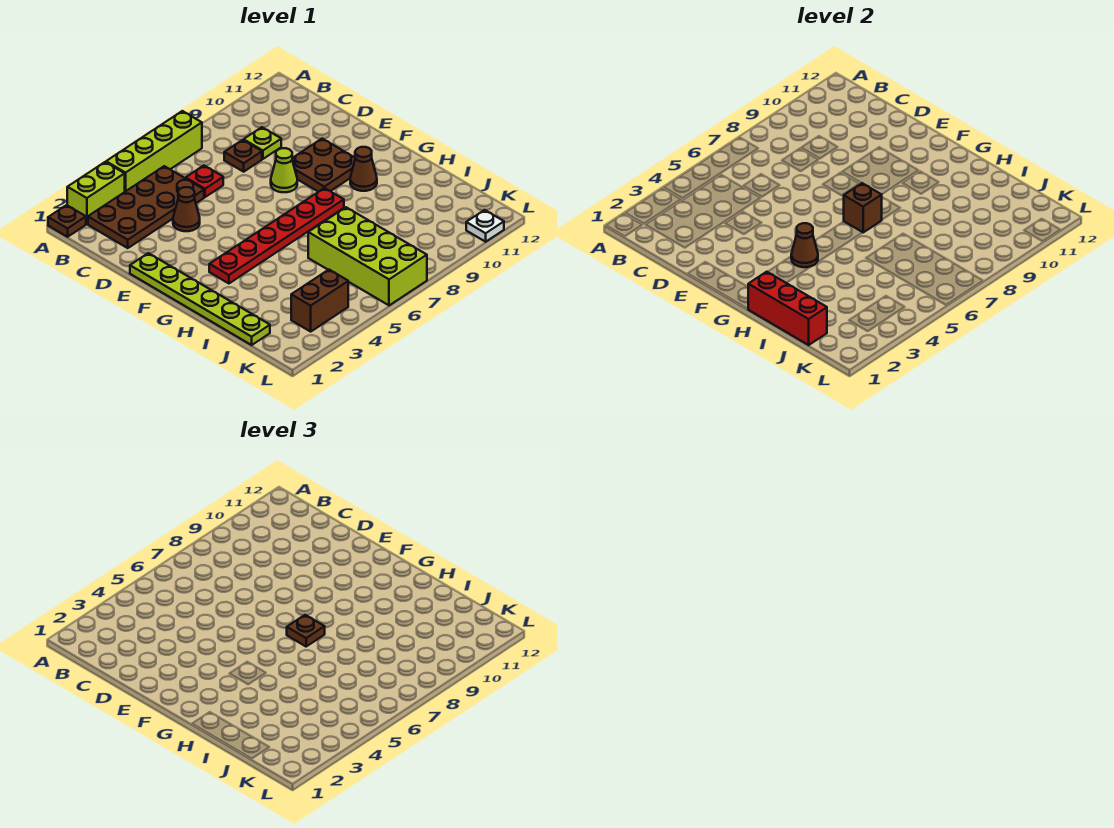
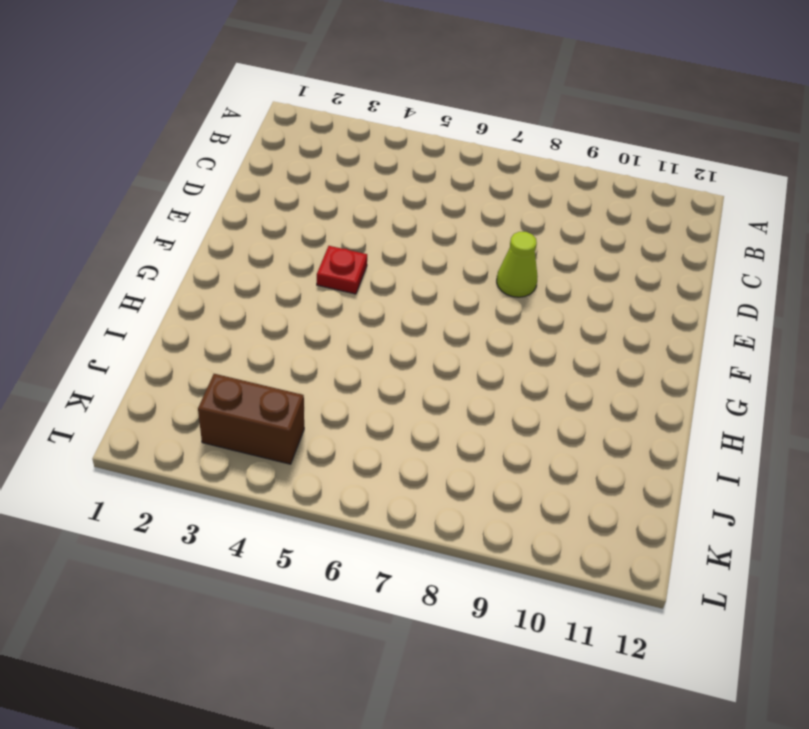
red 1x1 plate [317,246,367,294] -> red 1x1 plate moved to [186,166,223,197]
none -> brown 1x1 plate [48,205,86,237]
none -> lime 1x2 brick [67,162,125,224]
none -> lime 1x4 brick [106,111,202,192]

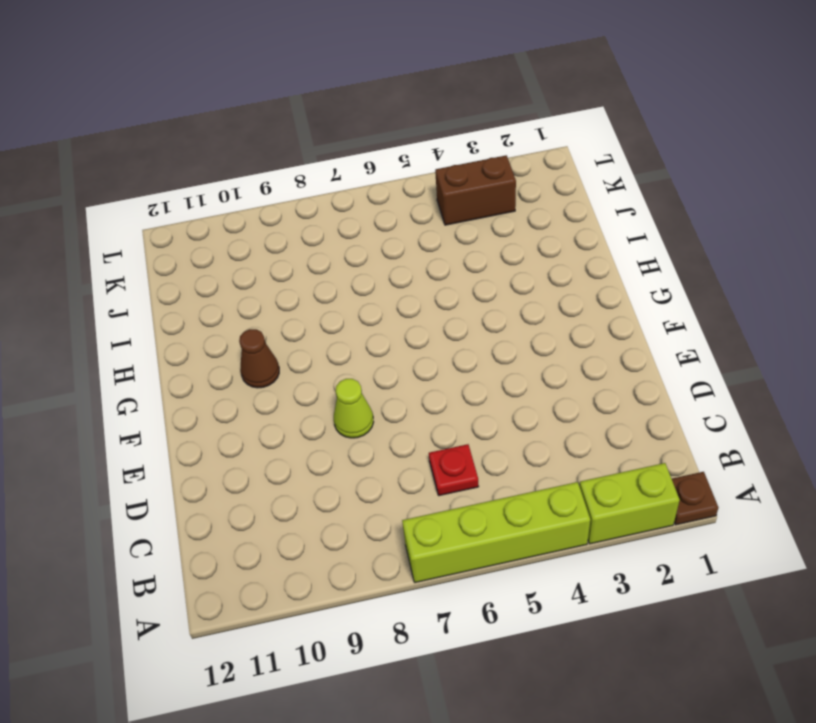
none -> brown 2x4 plate [88,166,204,248]
none -> brown 1x1 plate [224,140,262,172]
none -> lime 1x1 plate [244,127,281,159]

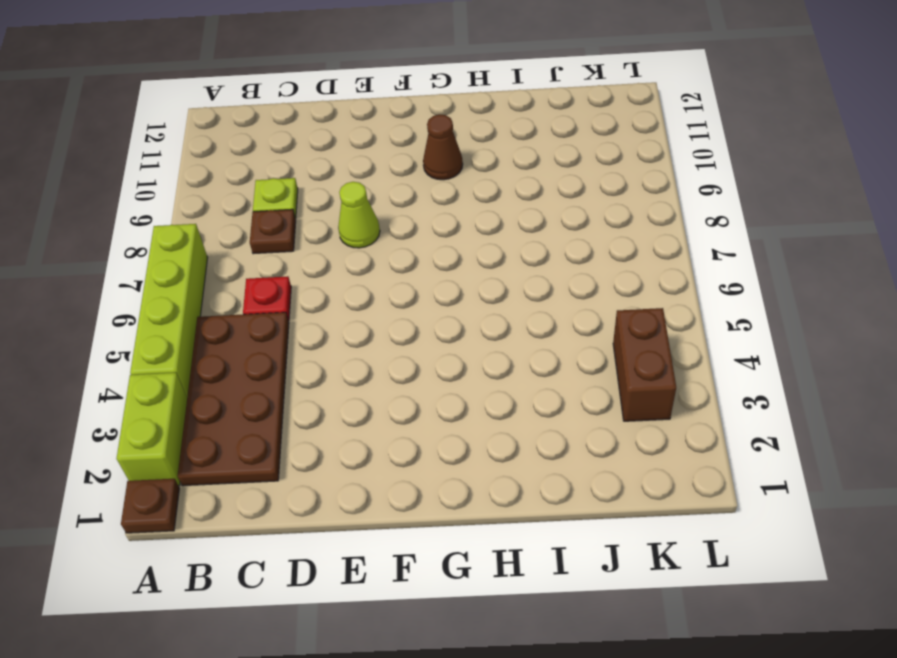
none -> brown 1x1 cone [173,187,200,231]
none -> lime 1x6 plate [130,253,270,345]
none -> brown 2x2 plate [292,139,355,192]

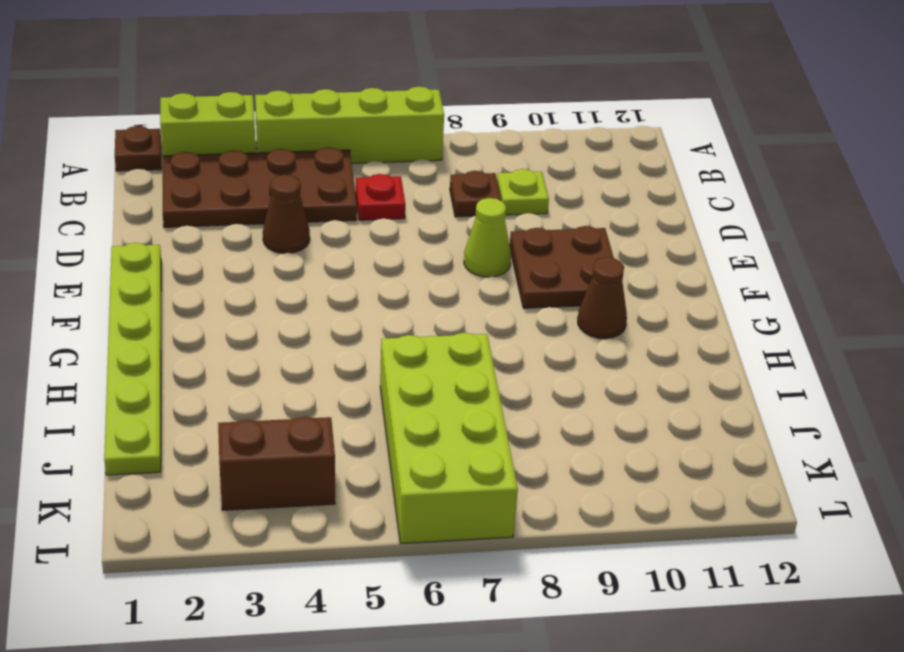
none -> red 1x6 plate [209,188,344,283]
none -> white 1x1 plate [466,210,504,242]
none -> brown 1x1 cone [791,223,818,267]

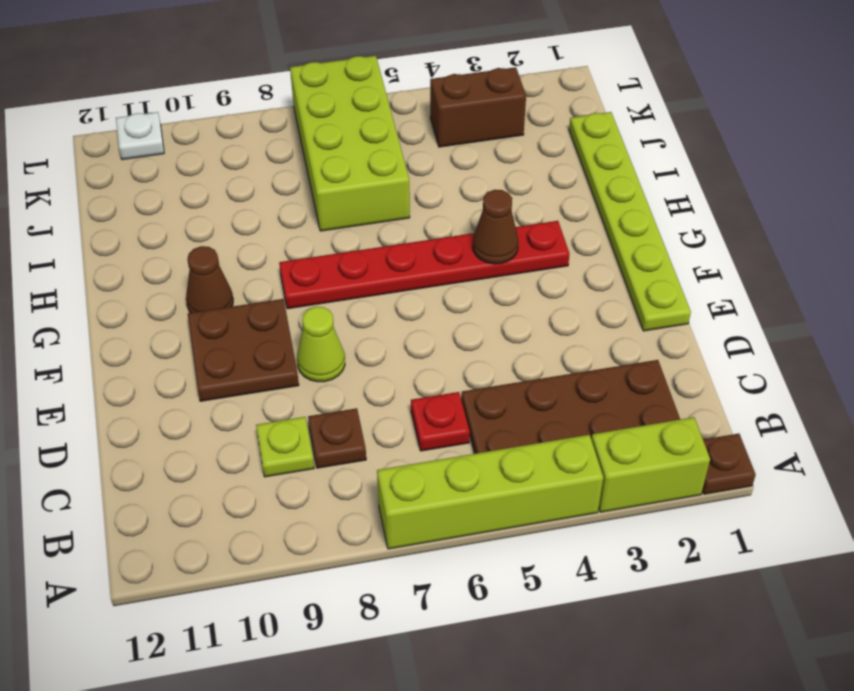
none -> brown 1x1 cone [173,187,200,231]
none -> brown 1x1 brick [844,183,882,232]
none -> red 1x3 brick [748,272,827,345]

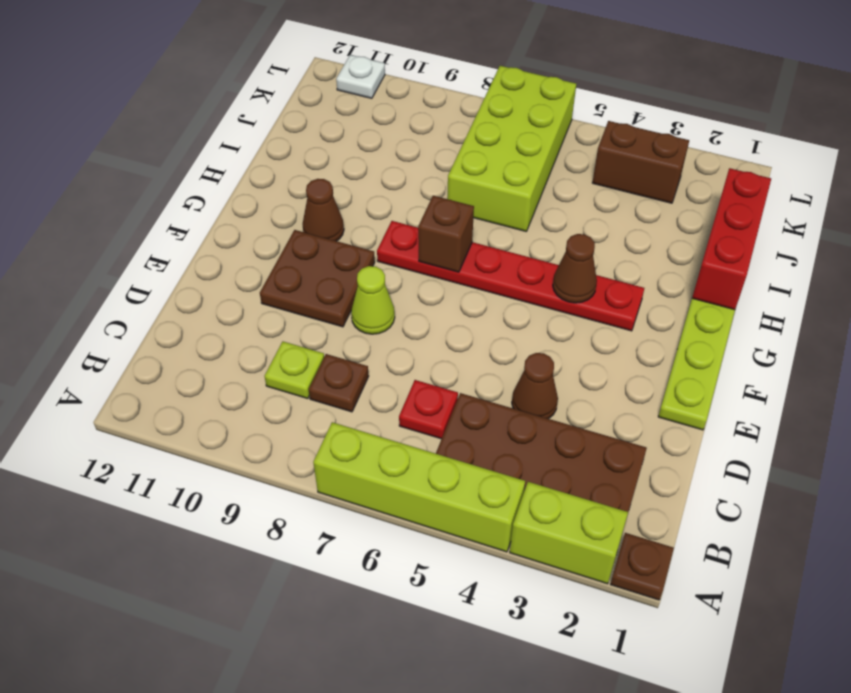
none -> brown 1x1 plate [287,615,325,646]

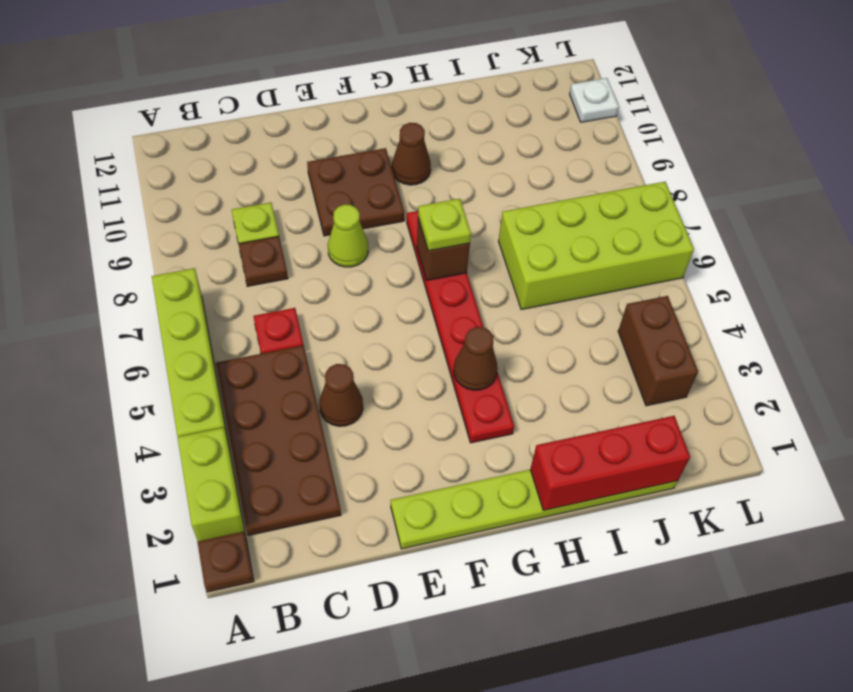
lime 1x1 plate [418,199,471,251] -> brown 1x1 plate [287,615,325,646]

